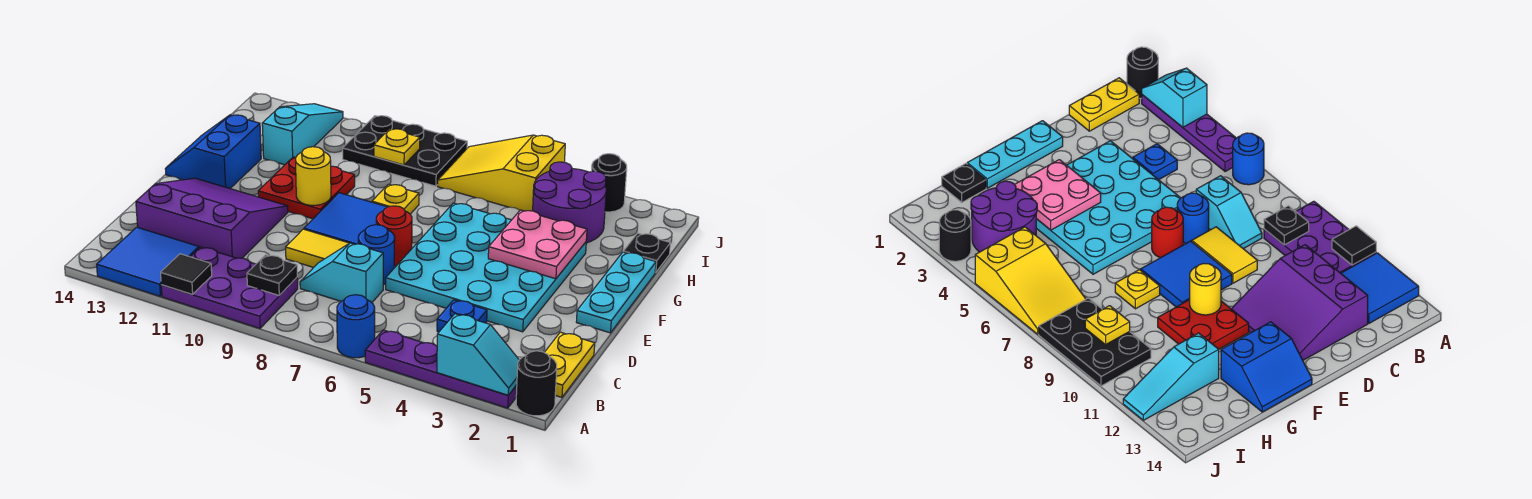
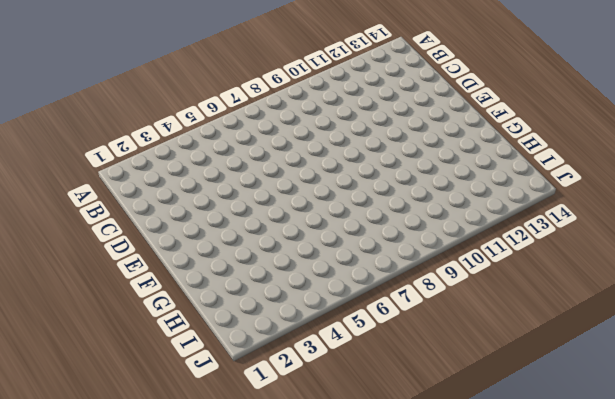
none -> black 1x1 round brick [516,351,557,416]
none -> purple 1x4 plate [365,330,517,408]
none -> blue 1x1 round brick [337,295,375,358]
none -> purple 2x3 plate [161,247,298,328]

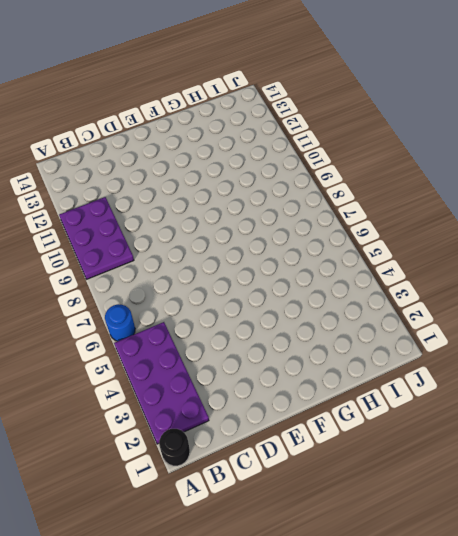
purple 2x4 plate [114,322,209,444] -> purple 1x4 plate [365,330,517,408]
none -> blue 2x2 tile [97,227,199,296]
none -> yellow 1x2 plate [544,332,595,397]
none -> blue 1x1 plate [437,300,487,332]
none -> cyan 1x2 slope [300,243,383,303]

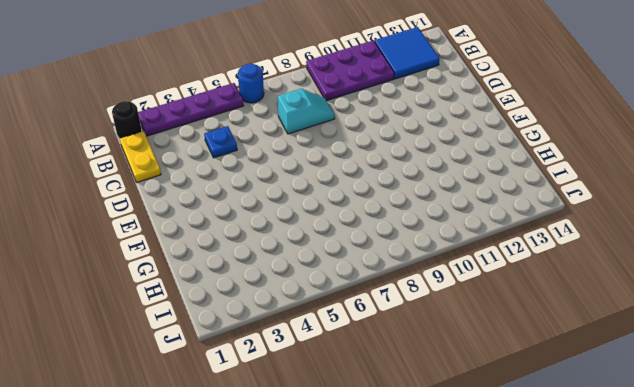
none -> purple 3x3 slope [136,178,288,258]
none -> cyan 4x4 plate [386,203,586,332]
none -> blue 1x1 round brick [358,225,395,285]
none -> yellow 1x2 tile [286,229,349,268]

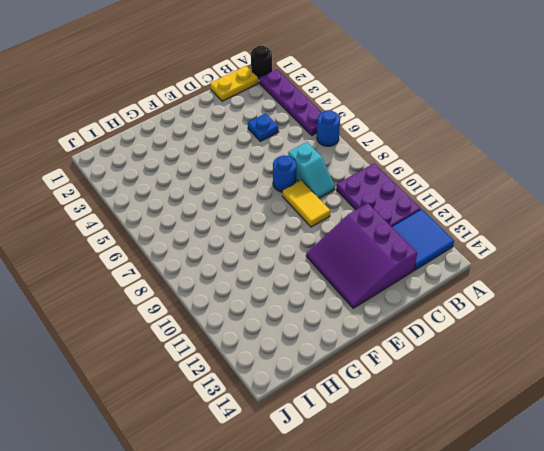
none -> cyan 4x4 plate [386,203,586,332]
none -> cyan 1x3 plate [576,252,656,333]
none -> red 1x1 round brick [376,206,412,266]
none -> blue 2x2 tile [304,193,387,244]

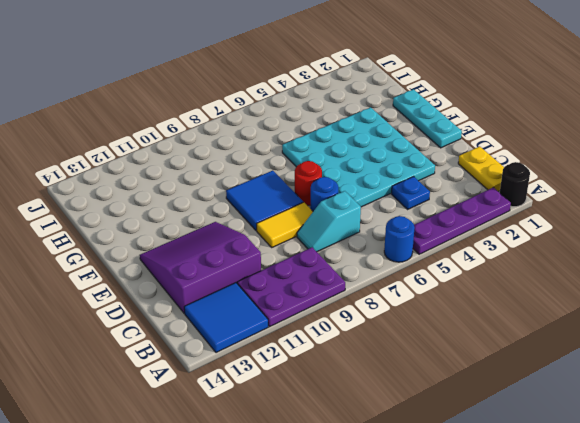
none -> red 2x2 plate [258,157,355,219]
none -> blue 2x2 slope [165,115,261,188]
none -> yellow 1x1 plate [372,184,419,214]
none -> black 1x1 plate [623,233,670,273]

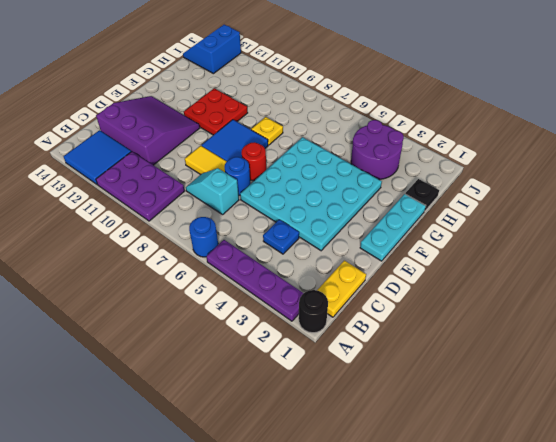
blue 2x2 slope [183,25,241,74] -> blue 2x2 slope moved to [165,115,261,188]
none -> cyan 1x3 slope [262,104,343,165]
none -> yellow 2x3 slope [438,135,565,211]
none -> black 2x3 plate [343,116,467,186]
none -> black 1x1 round brick [591,154,627,212]

